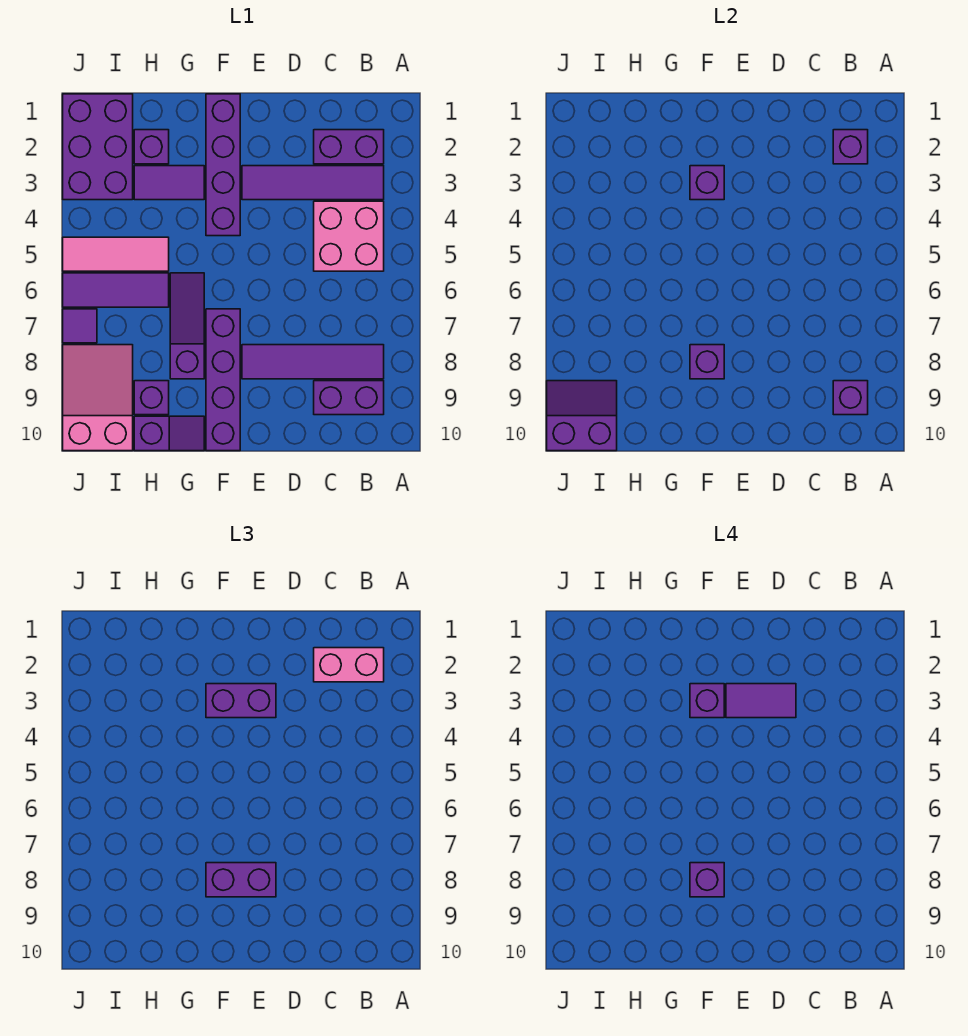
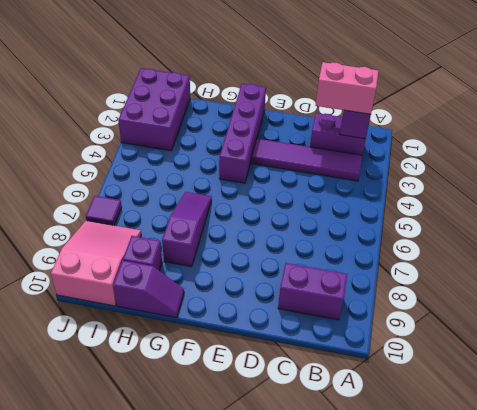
none -> pink 2x2 brick [314,201,384,271]
none -> purple 1x4 tile [242,345,384,379]
none -> purple 1x4 brick [206,309,240,451]

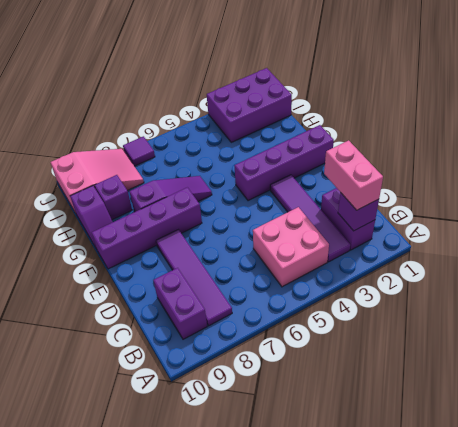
none -> purple 1x2 tile [134,166,204,200]
none -> purple 1x1 brick [134,130,169,164]
none -> pink 1x3 tile [63,237,169,271]

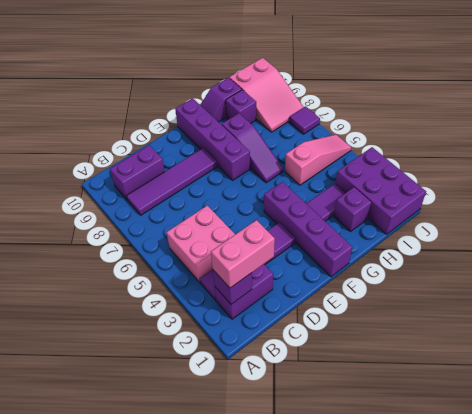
pink 1x3 slope [285,135,351,185] -> pink 1x3 tile [63,237,169,271]
none -> purple 1x3 tile [63,273,169,307]
none -> purple 1x1 brick [833,381,868,415]
none -> purple 1x1 brick [690,166,724,200]

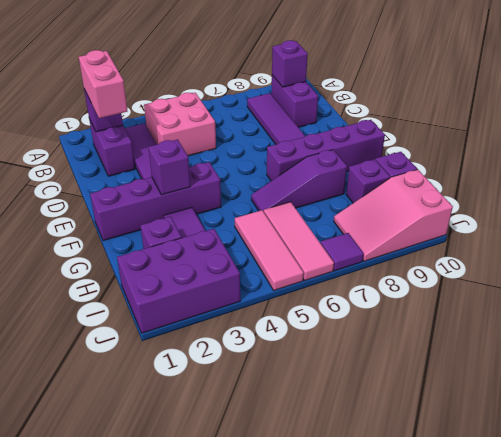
pink 1x3 tile [264,202,334,281] -> purple 1x3 tile [63,273,169,307]
none -> purple 1x1 brick [690,345,724,379]
none -> purple 2x2 slope [547,381,617,451]
none -> purple 1x2 brick [206,684,276,718]

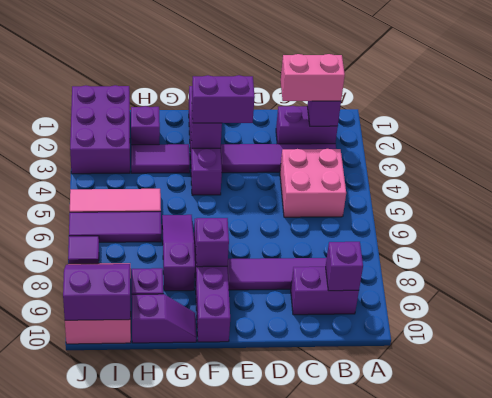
none -> purple 1x2 brick [206,863,276,897]
none -> purple 1x2 tile [726,684,796,718]
none -> purple 1x1 brick [690,684,724,718]

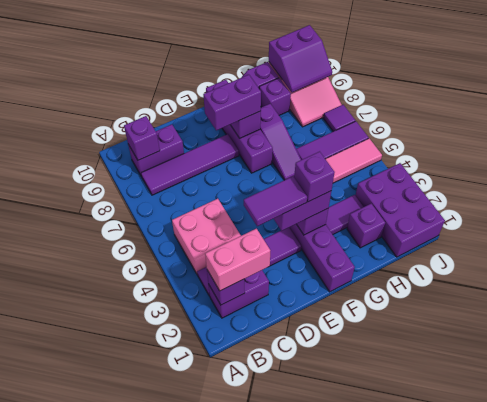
none -> purple 1x1 brick [690,863,724,897]

